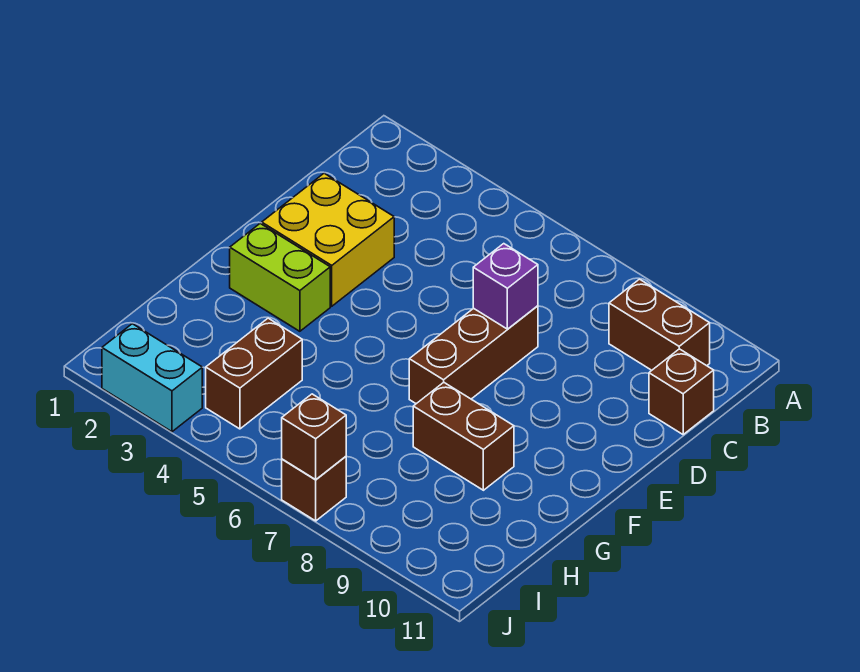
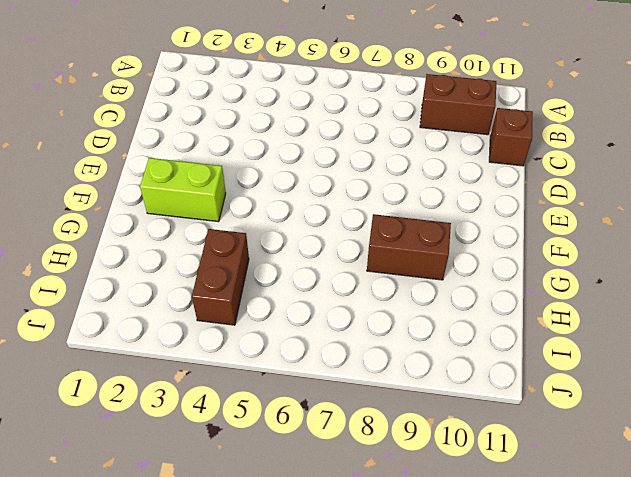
none -> yellow 2x2 brick [262,173,394,306]
none -> brown 1x3 brick [409,306,538,404]

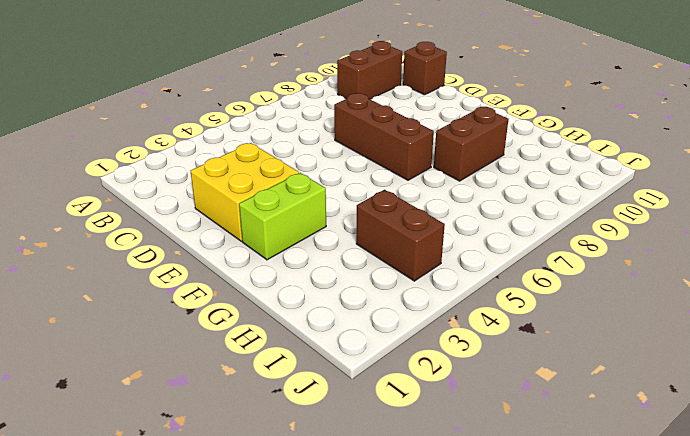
none -> cyan 1x2 brick [102,324,202,432]
none -> brown 1x1 brick [282,456,346,521]

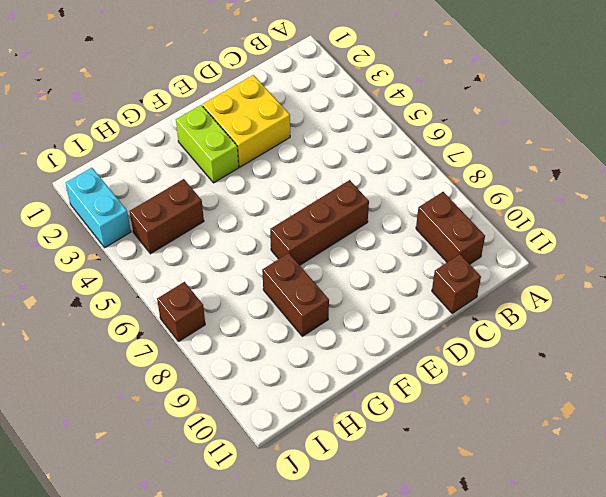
none -> purple 1x1 brick [473,244,538,329]
none -> brown 1x1 brick [282,394,346,479]

